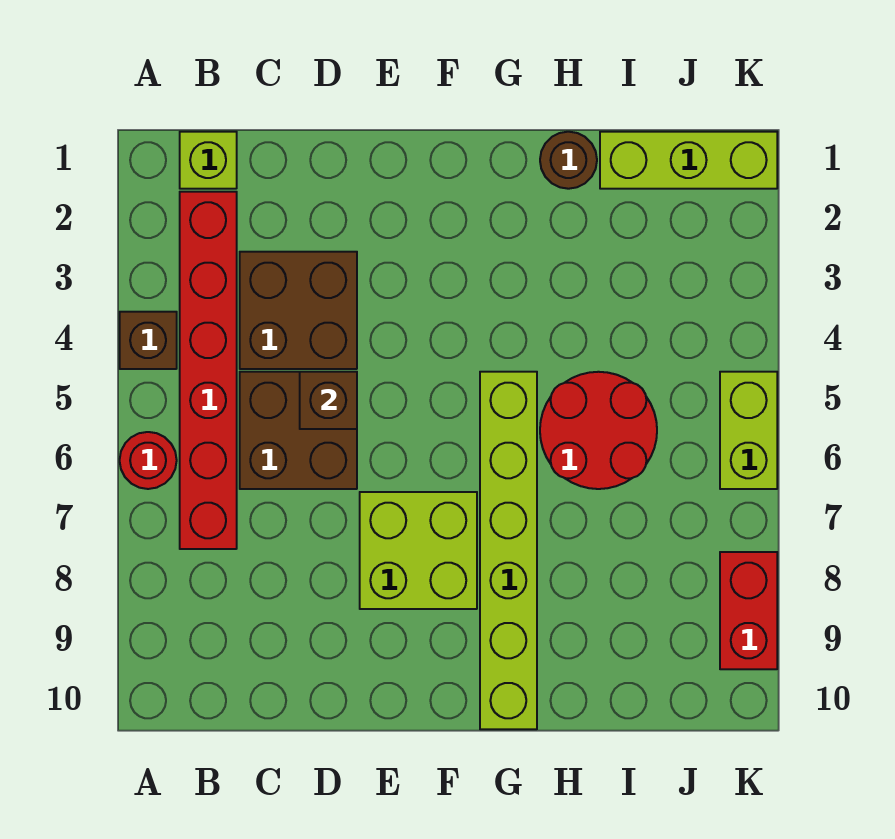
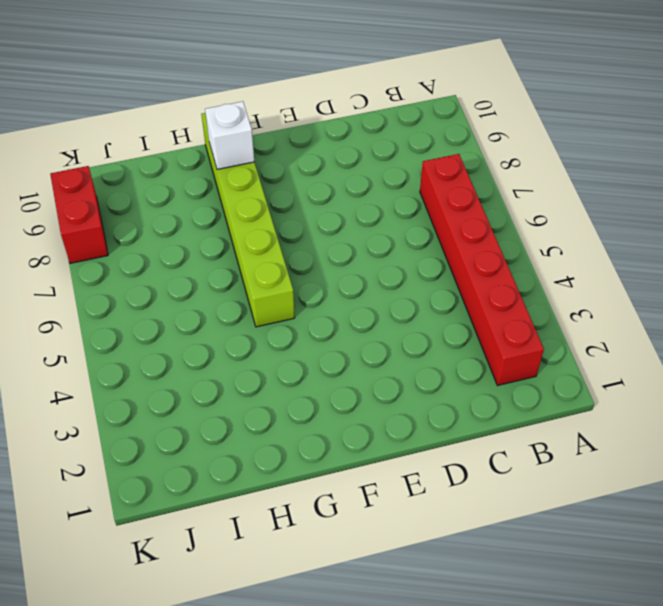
white 1x1 brick [205,101,254,169] -> none
none -> brown 1x1 brick [120,312,177,369]
none -> red 1x1 round brick [120,432,177,489]
none -> lime 1x1 brick [180,132,237,189]

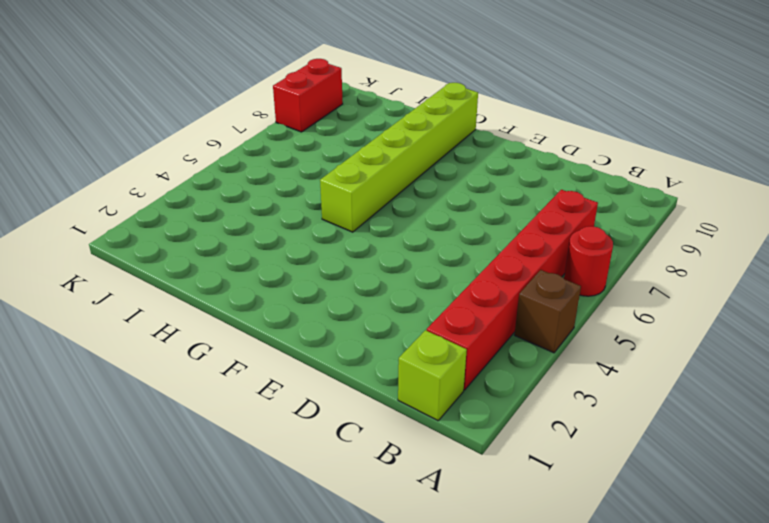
none -> brown 2x2 brick [240,252,357,369]
none -> brown 2x2 brick [240,372,357,489]
none -> lime 2x2 brick [360,492,477,609]

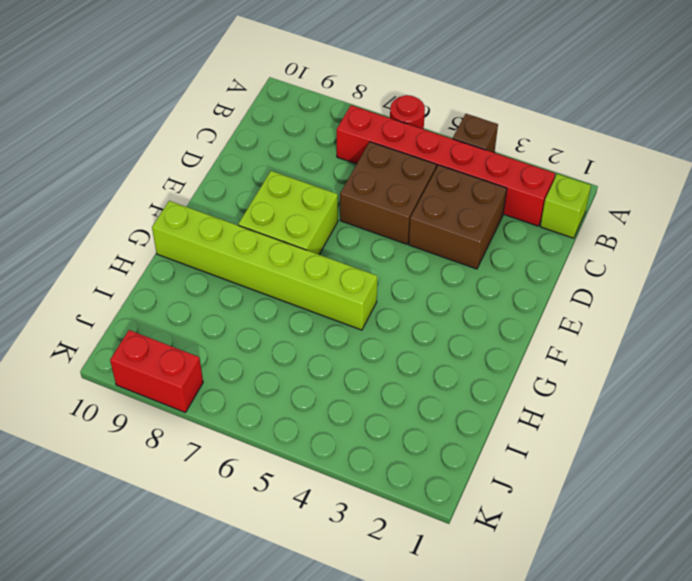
none -> brown 1x1 round brick [540,132,597,189]
none -> red 2x2 round brick [540,372,657,489]
none -> lime 1x3 brick [600,132,777,189]

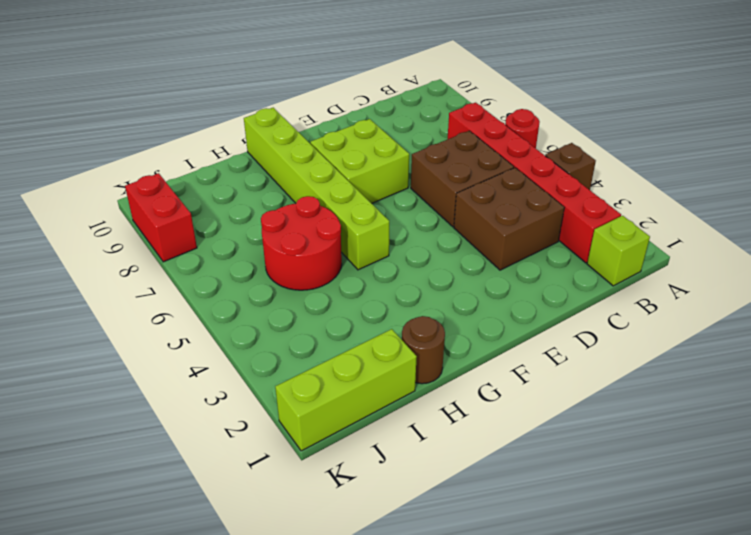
none -> lime 1x2 brick [720,372,777,489]
none -> brown 1x1 brick [300,372,357,429]

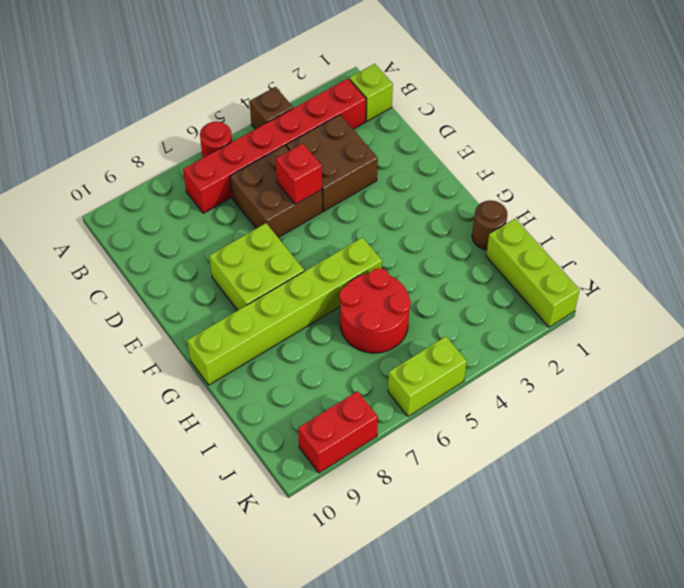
red 1x1 brick [276,144,322,204] -> brown 1x1 brick [300,372,357,429]

